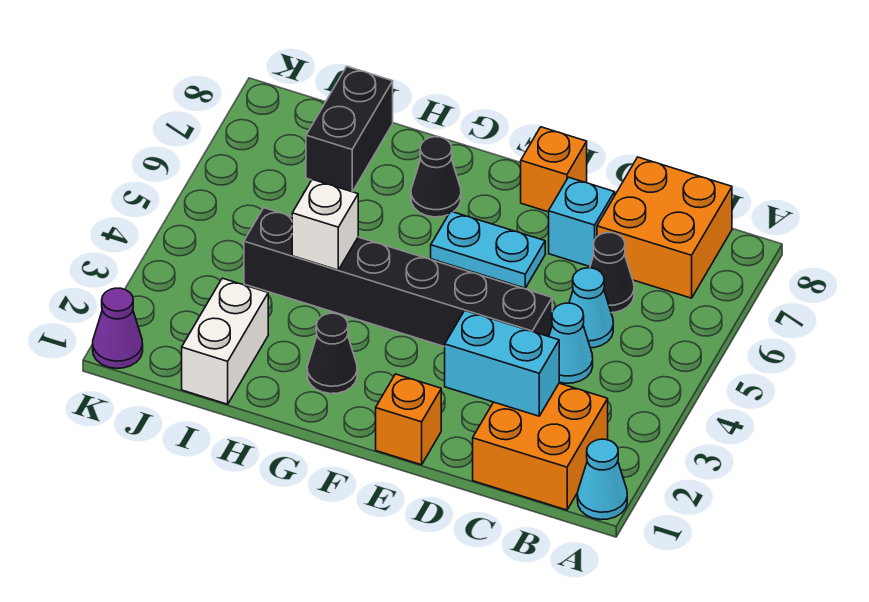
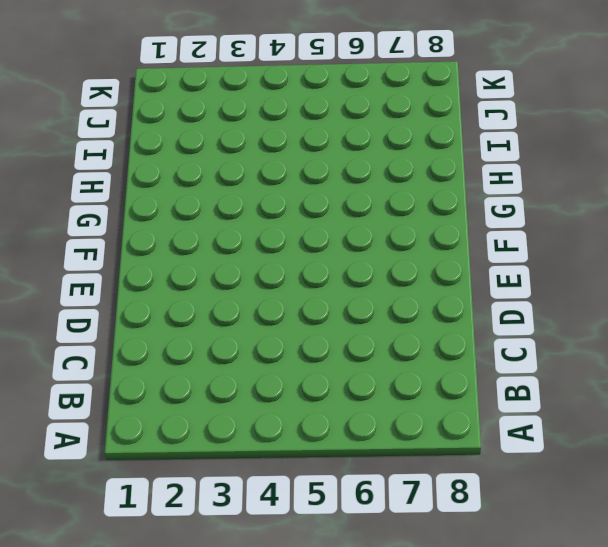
none -> cyan 1x1 cone [577,439,627,520]
none -> orange 2x2 brick [473,383,608,510]
none -> orange 2x2 brick [597,157,732,298]

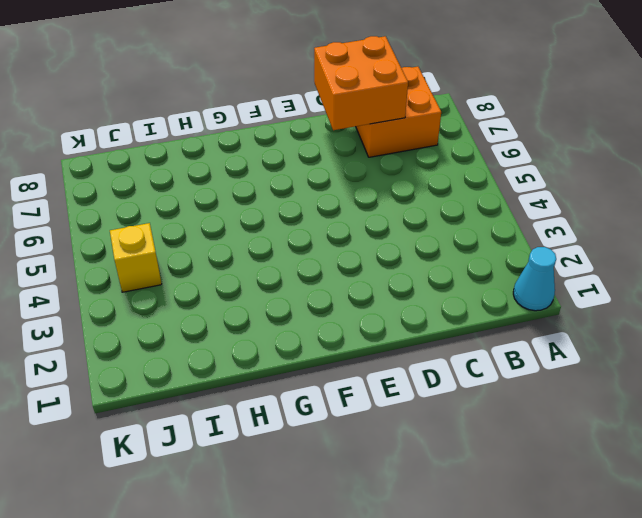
orange 2x2 brick [314,36,408,130] -> orange 2x2 brick moved to [473,383,608,510]
yellow 1x1 brick [110,223,162,292] -> none
none -> cyan 1x1 cone [549,303,593,383]
none -> cyan 1x1 cone [569,268,613,348]
none -> black 1x1 cone [590,233,634,313]

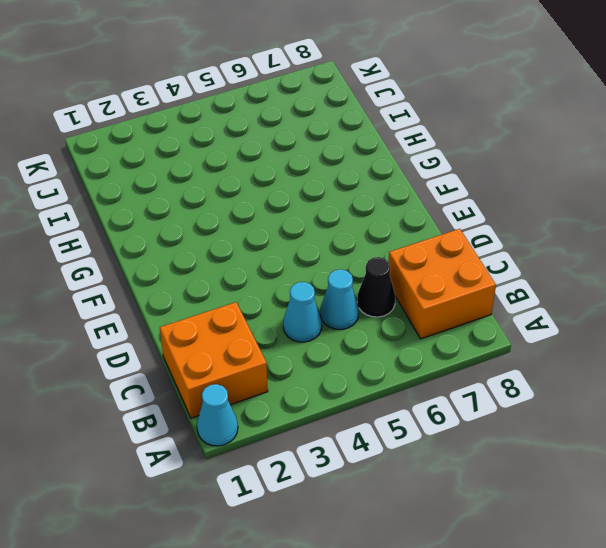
none -> black 1x6 brick [244,208,552,347]
none -> cyan 1x1 brick [549,177,614,267]
none -> orange 1x1 brick [376,374,441,465]

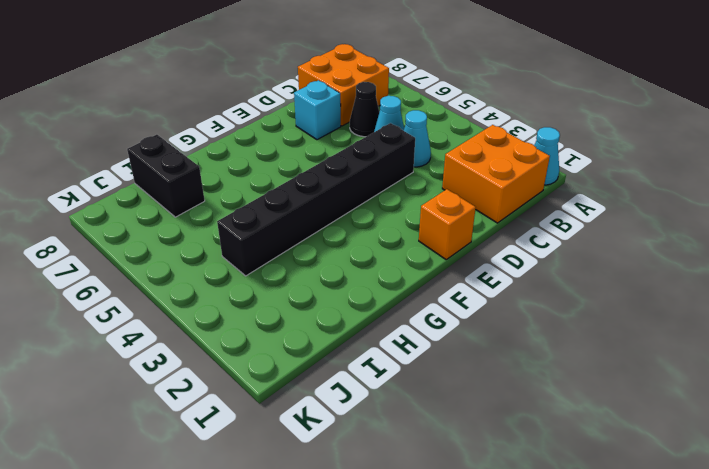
none -> cyan 1x2 plate [431,211,545,288]
none -> orange 1x1 brick [521,127,587,212]
none -> black 1x1 cone [307,313,357,394]

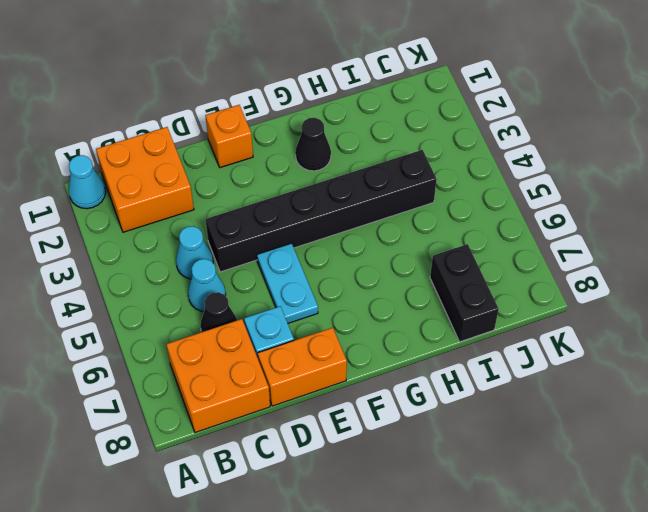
orange 1x2 brick [258,328,347,406] -> orange 1x1 brick [521,127,587,212]
cyan 1x2 plate [257,243,318,323] -> cyan 1x2 plate turned to [431,211,545,288]
none -> black 1x1 cone [411,137,461,217]
none -> white 1x2 brick [182,278,268,404]
none -> purple 1x1 cone [93,288,143,368]

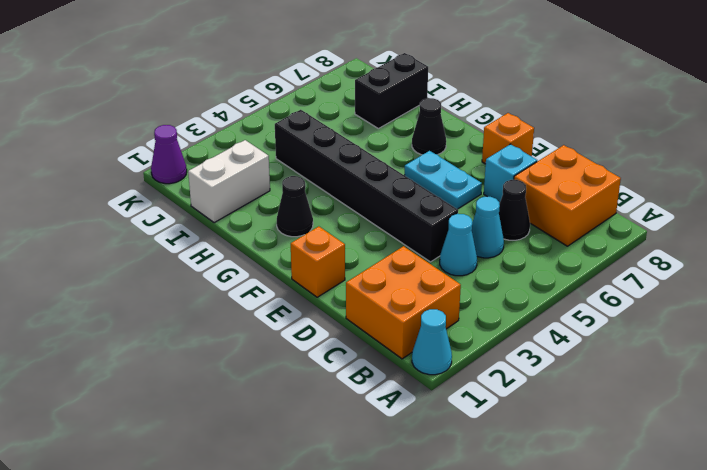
none -> cyan 1x2 brick [445,311,559,416]
none -> white 1x1 brick [292,179,358,270]

